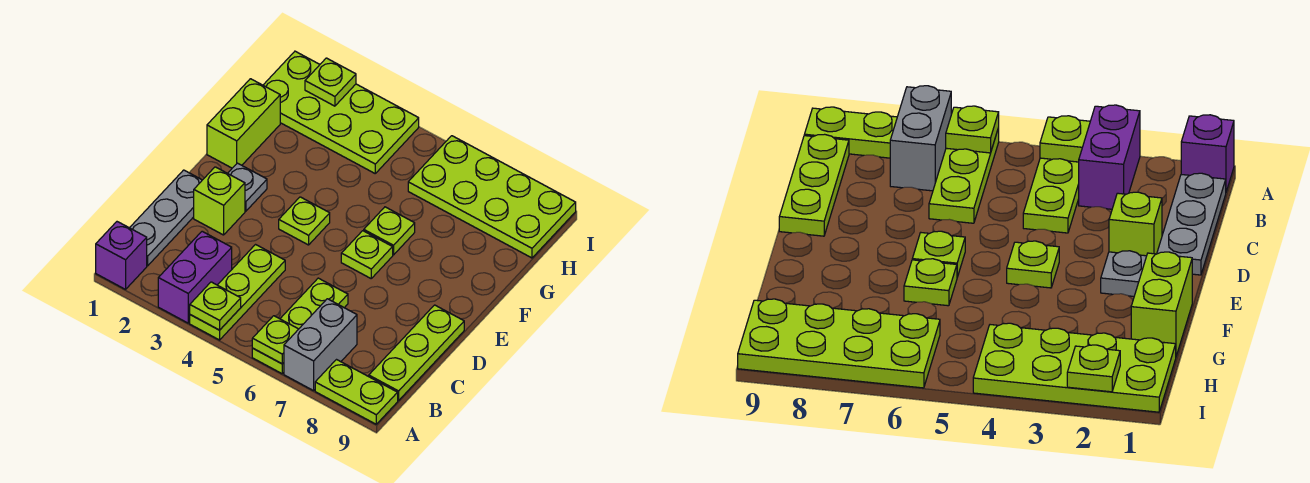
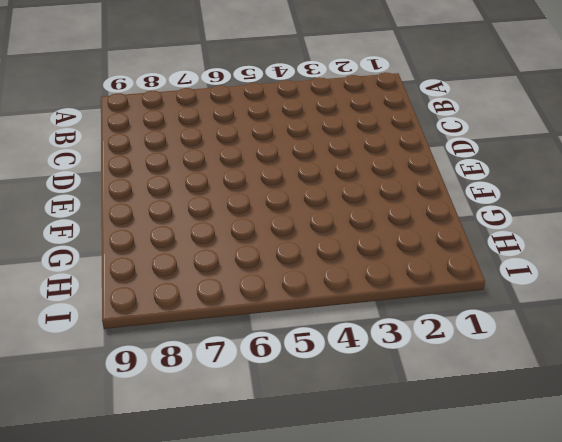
none -> purple 1x1 brick [96,222,147,289]
none -> purple 1x2 brick [158,231,232,323]
none -> lime 1x3 plate [190,245,285,340]

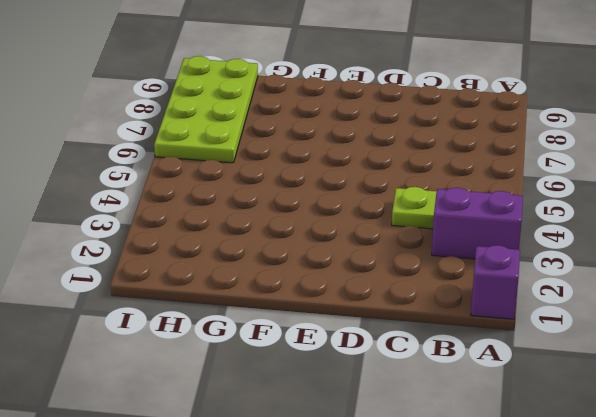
none -> lime 1x3 plate [252,278,348,374]
none -> grey 1x2 brick [284,299,357,391]
none -> lime 1x2 plate [315,360,398,424]

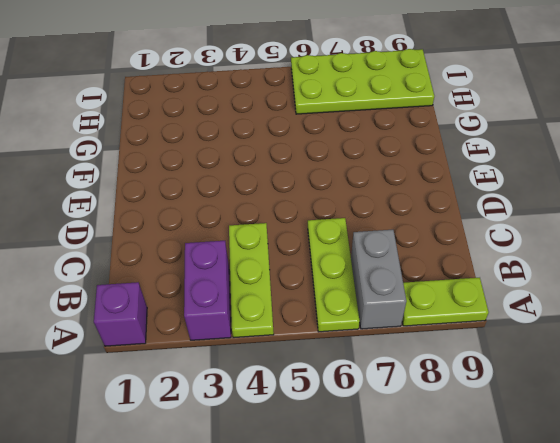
none -> grey 1x3 plate [130,170,202,266]
none -> lime 1x3 plate [369,305,464,401]
none -> lime 1x1 brick [194,167,245,235]

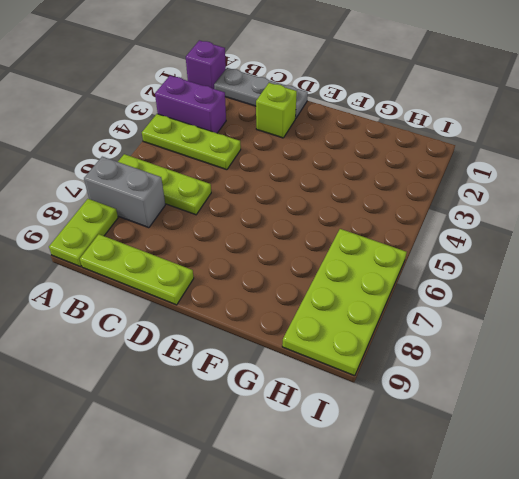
none -> grey 1x1 plate [228,163,267,211]
none -> lime 1x1 plate [279,197,330,245]
none -> lime 1x1 plate [341,231,393,278]

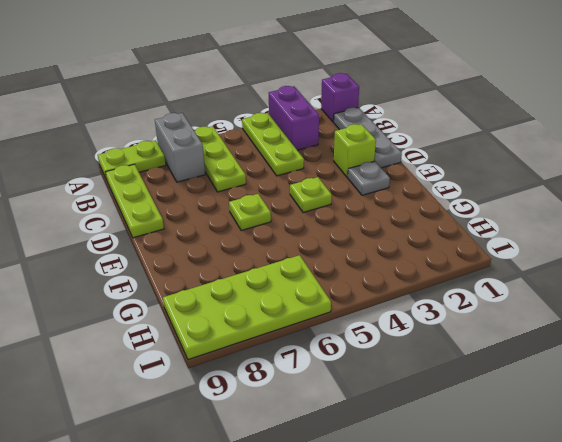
none -> lime 1x2 brick [207,79,280,168]
none -> lime 1x1 plate [364,207,415,255]
none -> lime 2x4 plate [263,51,419,173]

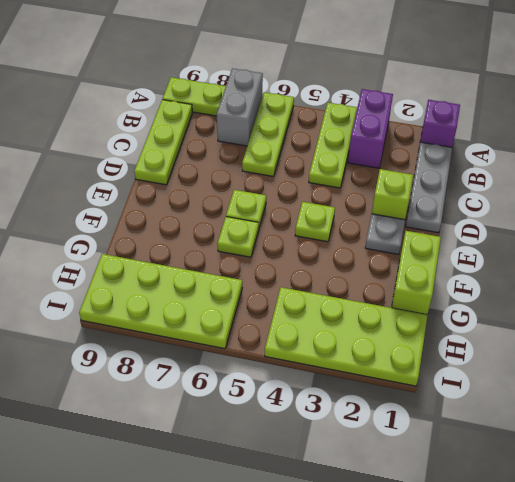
none -> lime 1x1 plate [190,282,241,330]
none -> lime 1x1 plate [252,316,298,364]
none -> lime 1x1 plate [305,58,356,106]

